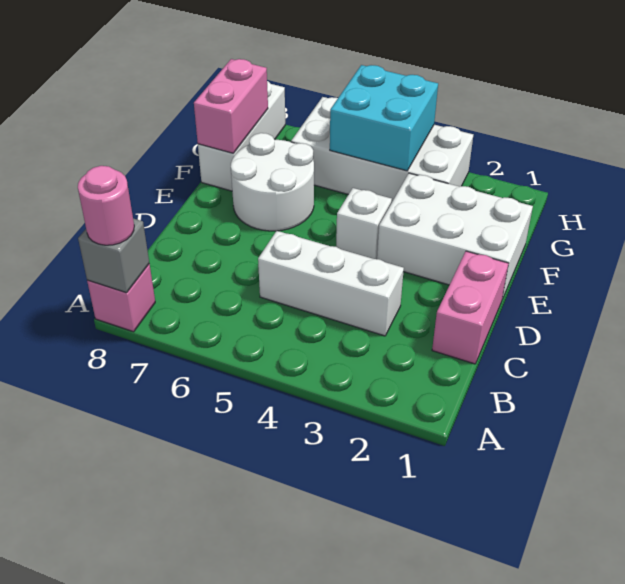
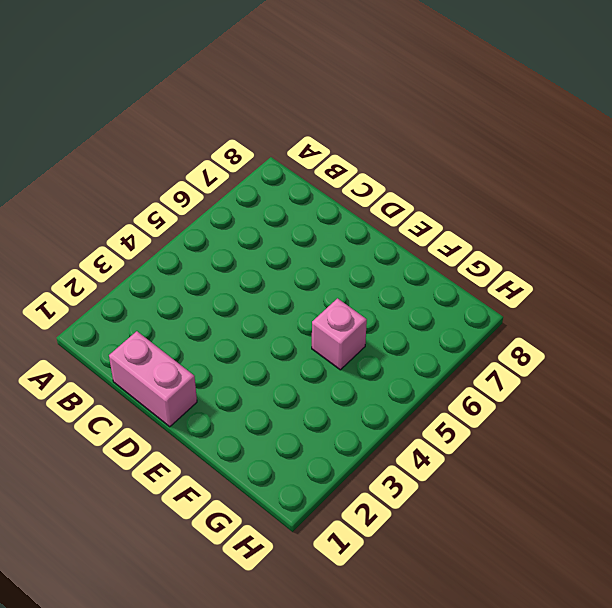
pink 1x1 brick [312,298,367,370] -> pink 1x1 brick moved to [87,264,155,332]
none -> white 1x3 brick [258,231,404,336]
none -> white 2x3 brick [377,173,533,299]
none -> white 1x1 brick [336,188,392,259]

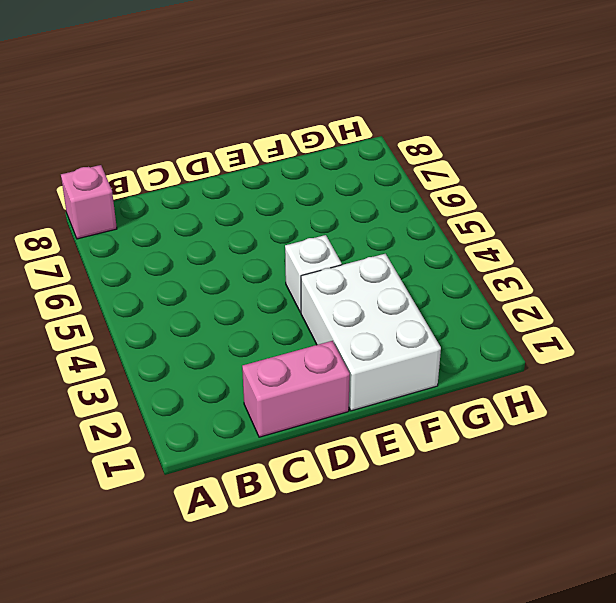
none -> white 1x3 brick [258,231,404,336]
none -> white 2x2 round brick [231,133,314,231]
none -> white 1x3 brick [198,81,285,191]

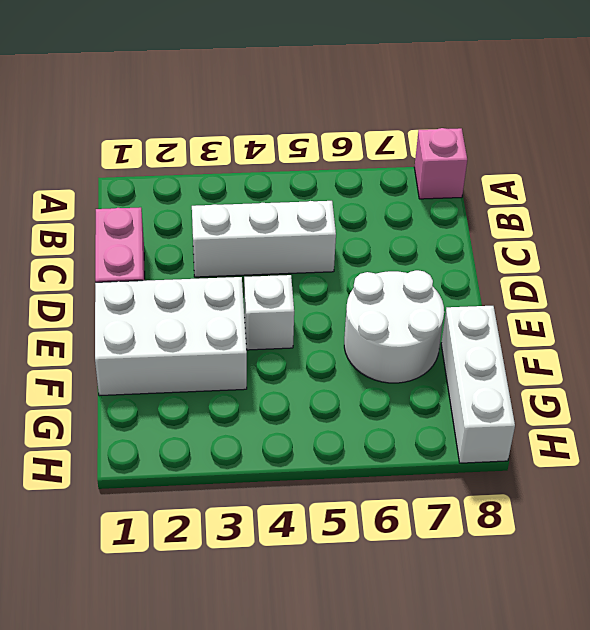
none -> white 2x4 brick [291,97,473,201]
none -> grey 1x1 brick [78,219,149,293]
none -> pink 1x2 brick [194,59,268,153]

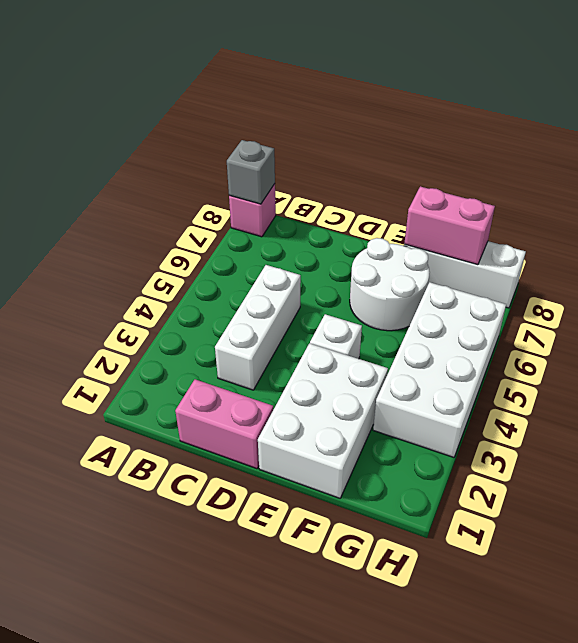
none -> cyan 2x2 brick [330,65,438,171]
none -> pink 1x1 round brick [78,166,134,245]

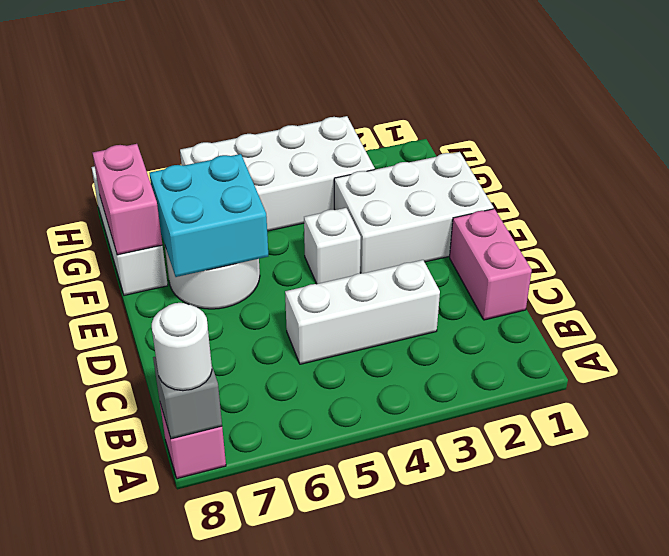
white 1x1 round brick [152,303,212,391] -> pink 1x1 round brick [78,166,134,245]
cyan 2x2 brick [150,154,268,277] -> cyan 2x2 brick moved to [330,65,438,171]

